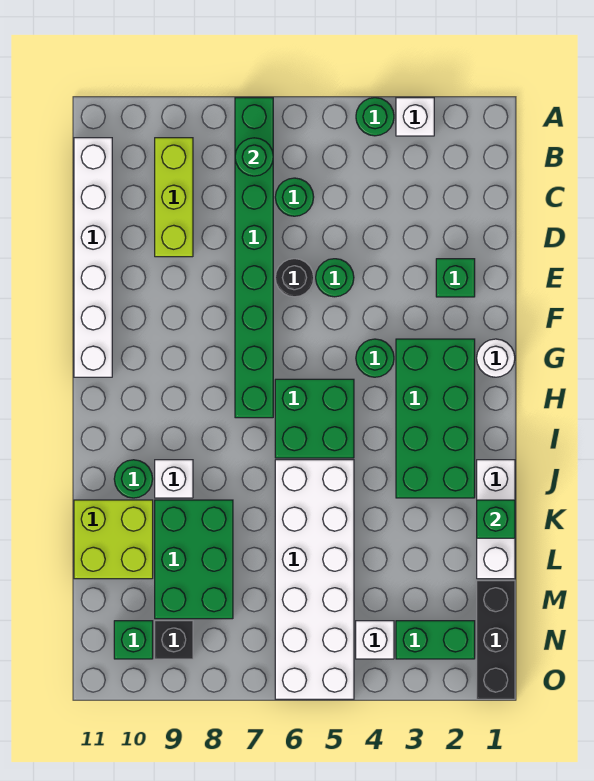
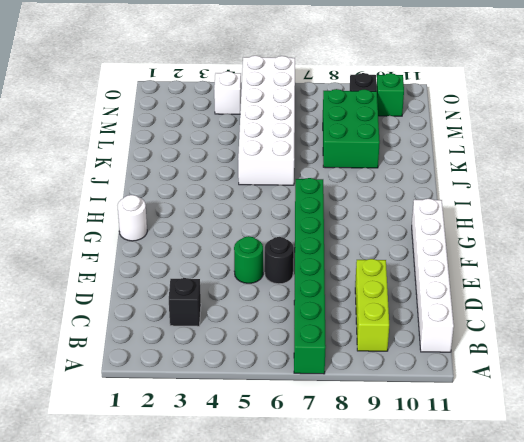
black 1x1 brick [169,278,201,326] -> none
none -> white 1x1 brick [396,98,434,136]
none -> green 1x1 round brick [356,98,394,136]
none -> green 1x1 round brick [275,178,314,216]

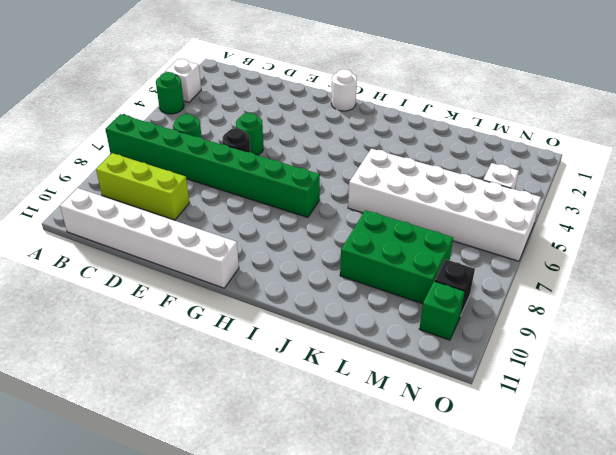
none -> green 1x1 brick [436,259,475,297]
none -> green 2x4 brick [396,339,475,498]
none -> green 1x1 round brick [356,339,394,377]

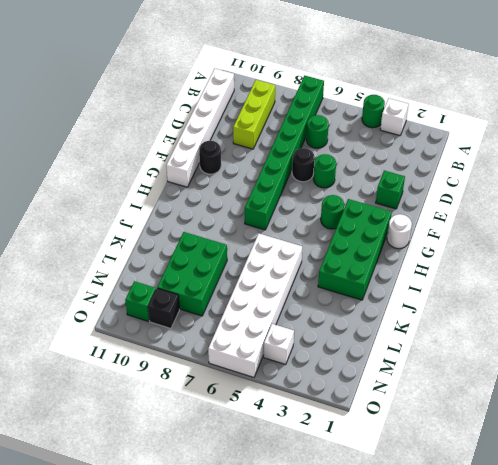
black 1x1 round brick [199,141,221,174] -> none
none -> green 2x2 brick [275,379,354,458]
none -> white 1x3 brick [477,460,515,579]
none -> white 1x1 brick [155,460,193,498]

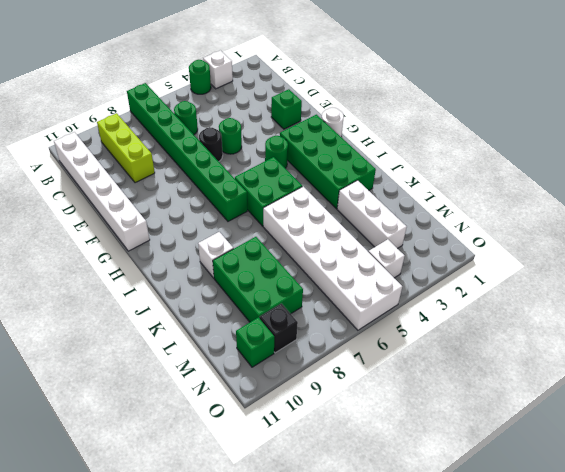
white 1x3 brick [337,180,407,249] -> white 1x3 brick moved to [477,460,515,579]
none -> green 1x1 round brick [114,460,153,498]
none -> lime 2x2 brick [74,500,153,579]
none -> black 1x3 brick [477,581,515,699]

